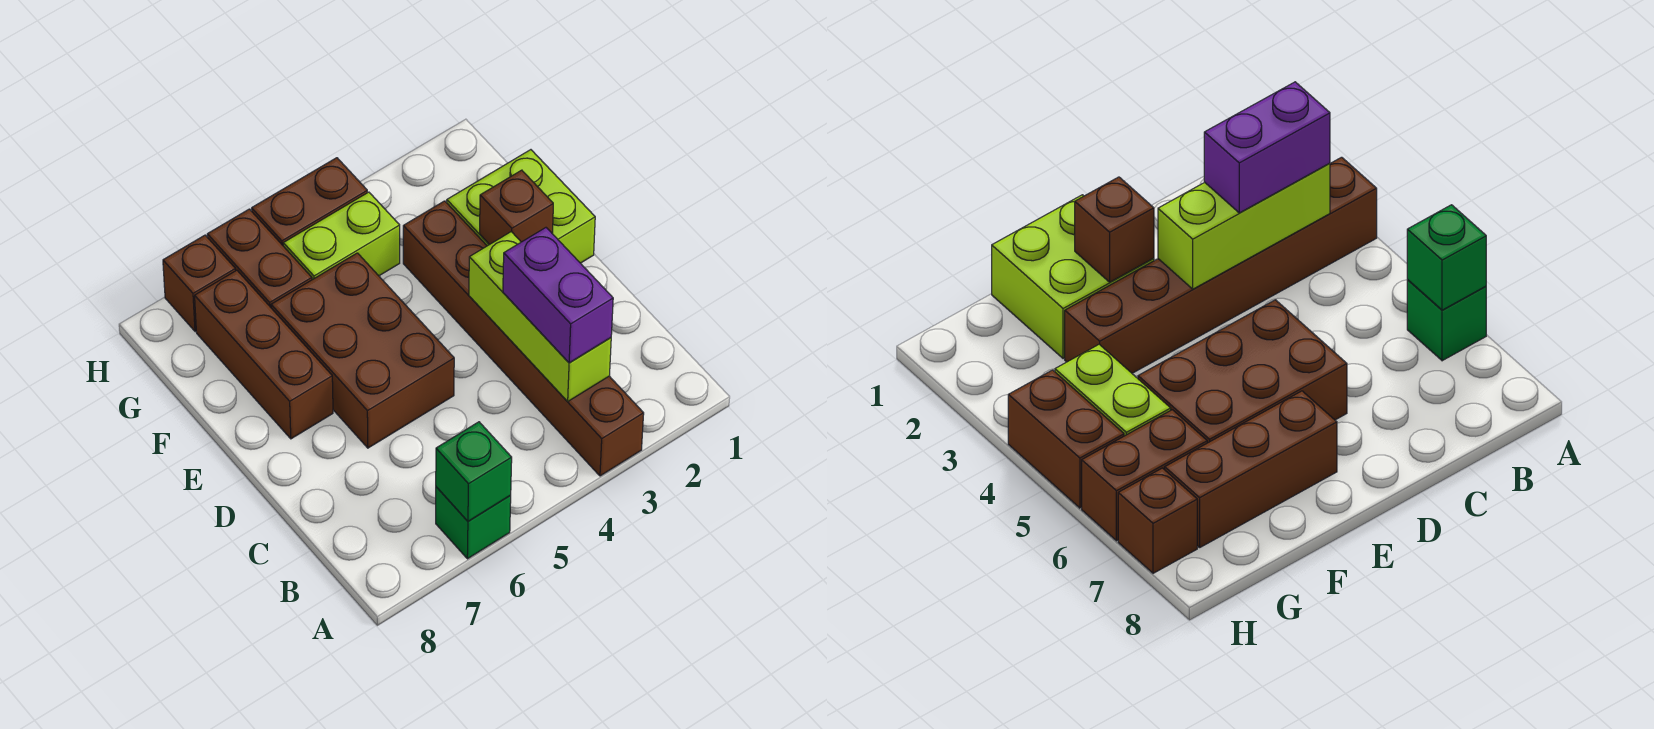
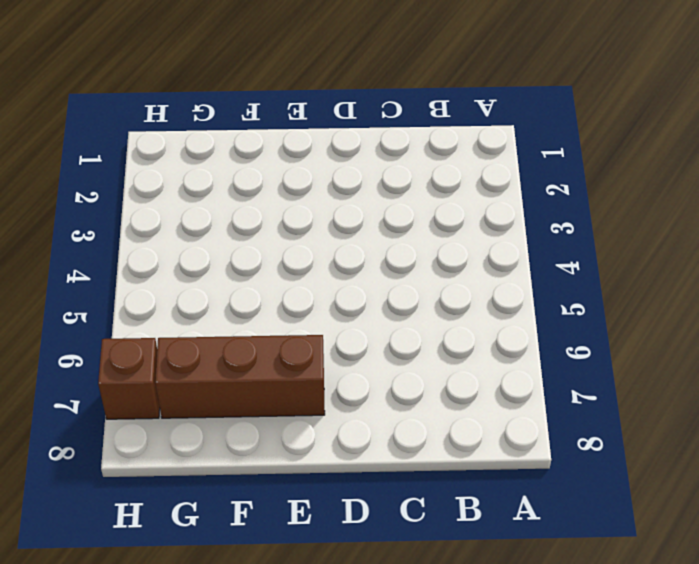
none -> brown 1x6 brick [403,201,644,476]
none -> green 1x1 brick [436,487,511,559]
none -> brown 2x3 brick [271,253,454,448]

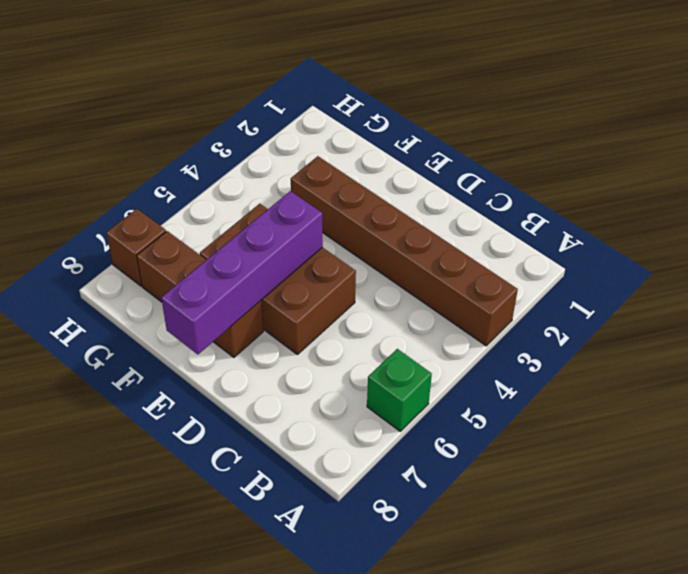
purple 1x4 brick [161,191,323,354] -> none
none -> lime 2x2 brick [447,150,595,263]
none -> lime 1x2 brick [283,192,400,280]
none -> brown 1x2 brick [207,209,312,307]

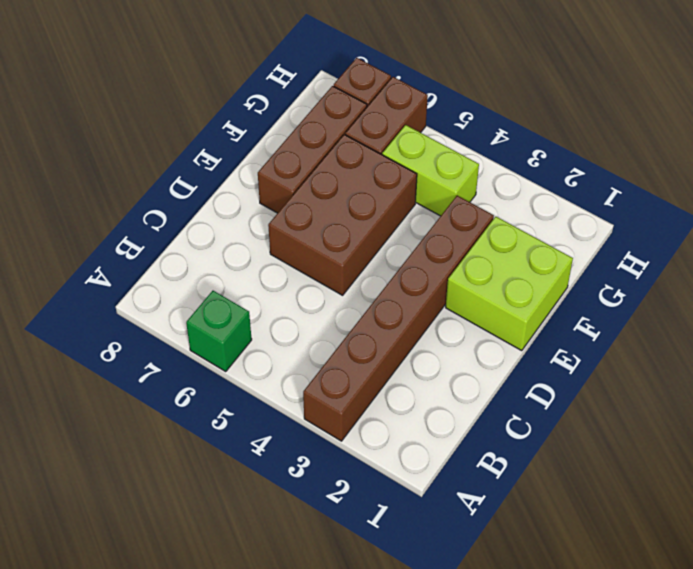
none -> brown 1x2 brick [252,158,367,245]
none -> green 1x1 brick [436,422,512,521]
none -> lime 1x3 brick [469,232,611,402]

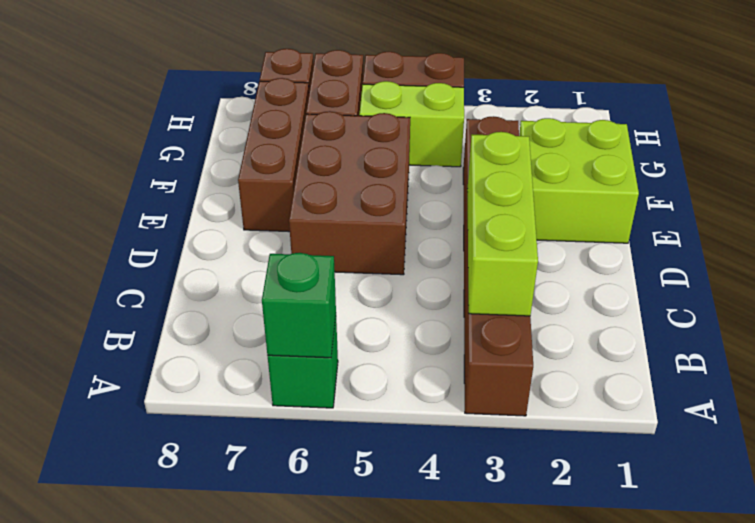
none -> brown 1x1 brick [480,170,553,245]
none -> purple 1x2 brick [503,228,613,363]

